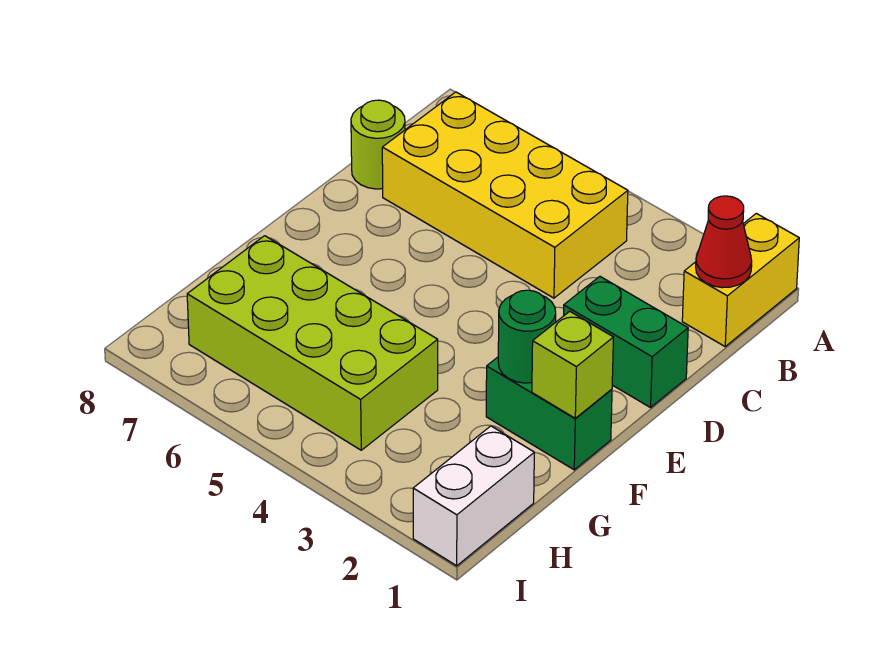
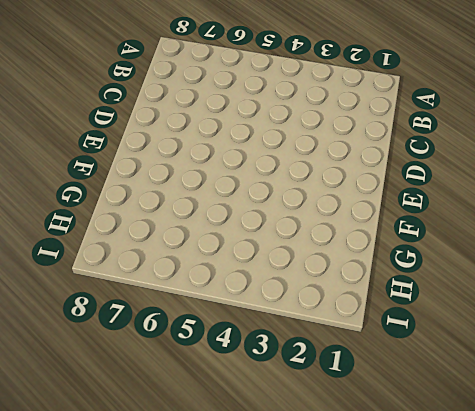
none -> yellow 1x2 brick [682,213,799,346]
none -> yellow 2x4 brick [382,92,628,298]

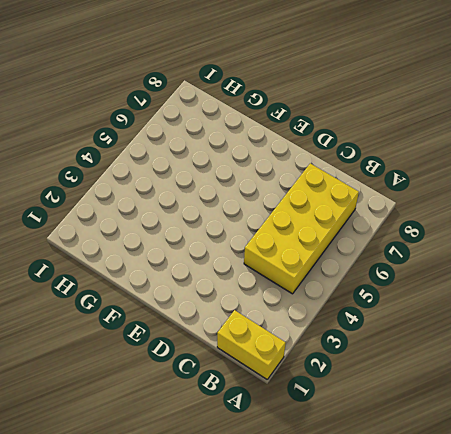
none -> lime 1x1 round brick [351,100,405,189]
none -> green 1x2 brick [564,276,688,408]

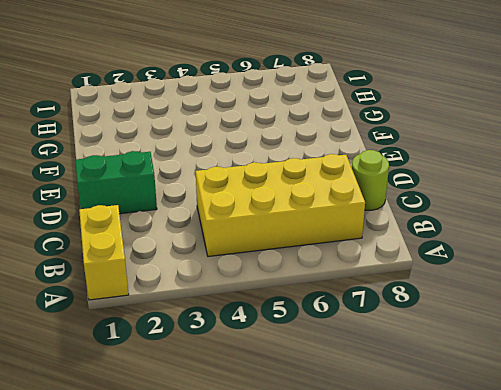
none -> green 1x2 brick [486,357,612,470]
none -> lime 2x4 brick [187,236,438,450]

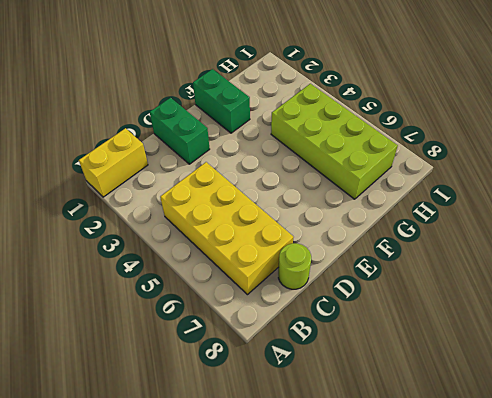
none -> white 1x2 brick [413,426,534,566]
none -> red 1x1 cone [696,196,752,288]

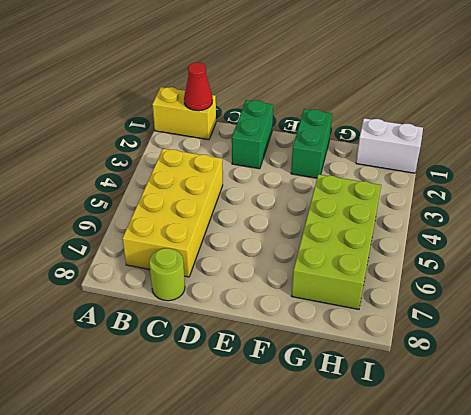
none -> lime 1x1 brick [532,311,614,418]
none -> green 1x1 round brick [498,290,556,383]

